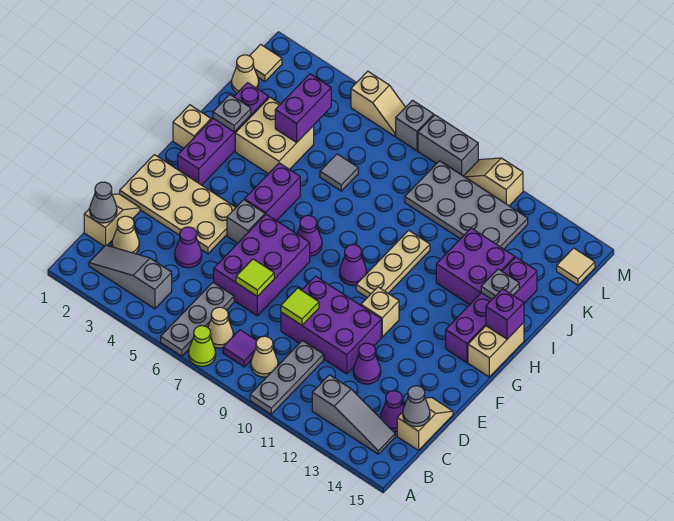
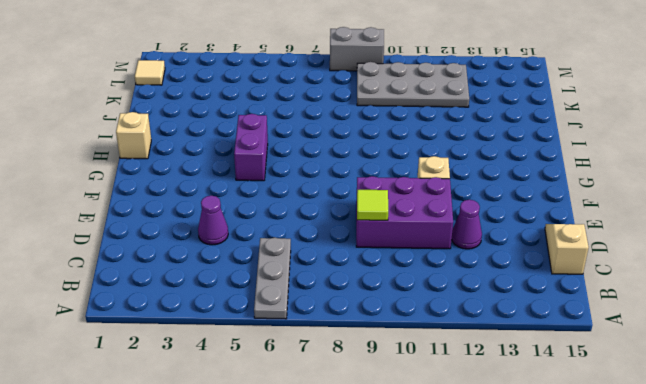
none -> lime 1x1 cone [188,326,216,366]
none -> grey 1x3 plate [250,341,324,414]
none -> grey 1x3 slope [89,245,172,309]
none -> tan 1x1 cone [208,307,233,348]

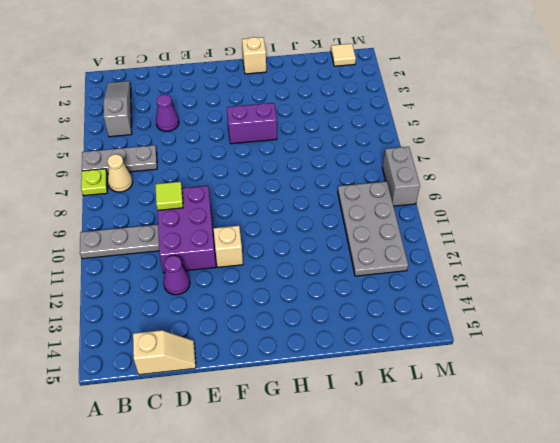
lime 1x1 plate [81,169,107,196] -> lime 1x1 cone [188,326,216,366]
none -> purple 1x1 tile [223,330,257,367]
none -> tan 1x1 cone [251,336,278,377]
none -> grey 1x3 slope [312,375,395,454]
none -> tan 1x2 slope [84,194,140,246]

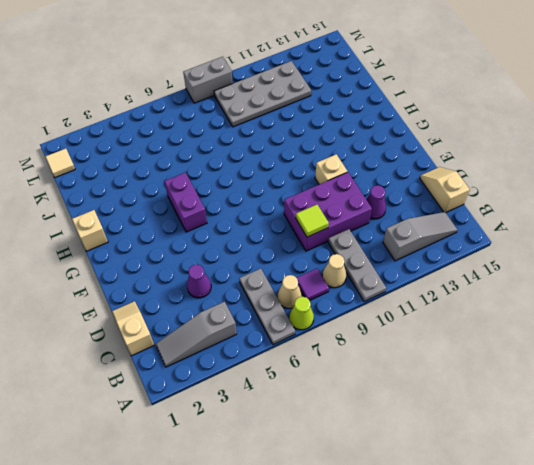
none -> tan 1x1 cone [112,216,139,254]
none -> purple 1x1 cone [380,391,404,432]
none -> purple 2x3 brick [214,214,310,316]
none -> tan 2x4 plate [120,155,236,254]

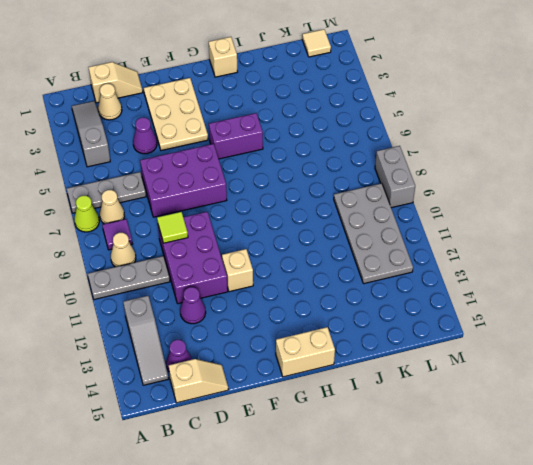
tan 2x3 plate [144,78,208,151] -> tan 2x4 plate [120,155,236,254]
none -> grey 1x1 brick [227,200,265,243]
none -> purple 1x4 brick [178,83,269,185]
none -> purple 1x1 cone [297,216,322,256]
none -> purple 1x1 cone [340,245,367,285]

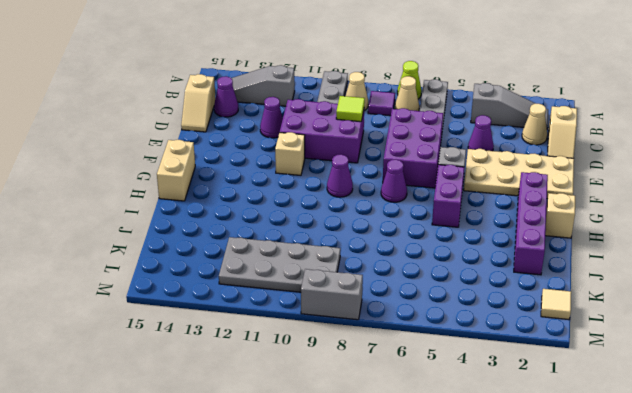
none -> tan 1x3 plate [356,230,430,298]
none -> purple 1x4 brick [446,257,537,362]
none -> tan 2x2 brick [235,97,314,174]
none -> purple 2x2 brick [436,228,515,305]

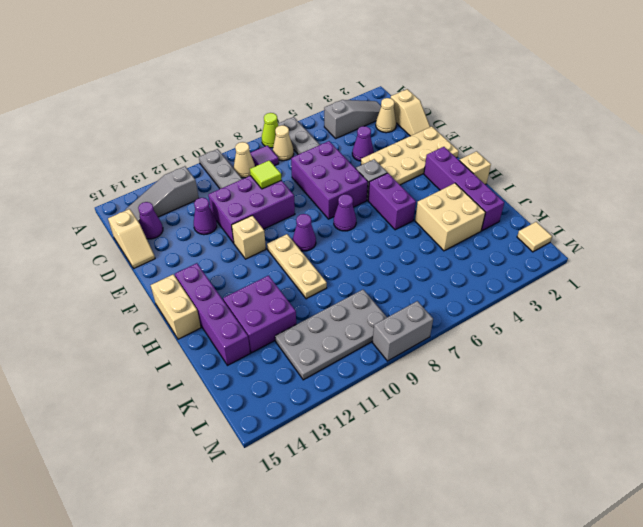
none -> grey 1x1 tile [320,154,358,191]
none -> tan 1x1 cone [232,55,259,93]
none -> tan 1x1 tile [557,248,595,285]
none -> tan 1x2 slope [351,71,405,136]

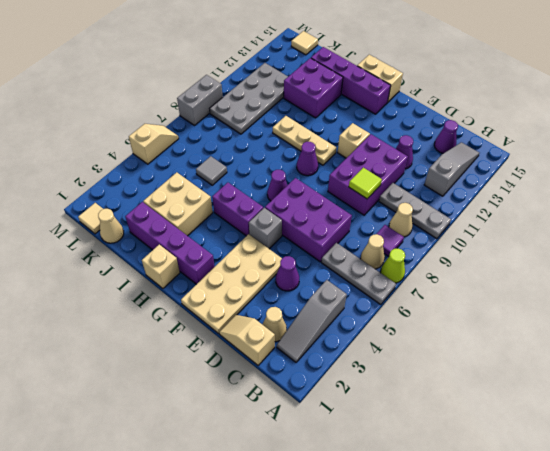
none -> tan 1x2 slope [397,397,453,450]
none -> grey 1x1 brick [396,100,434,151]
none -> tan 1x2 slope [464,158,523,206]
none -> grey 1x1 cone [90,182,117,223]

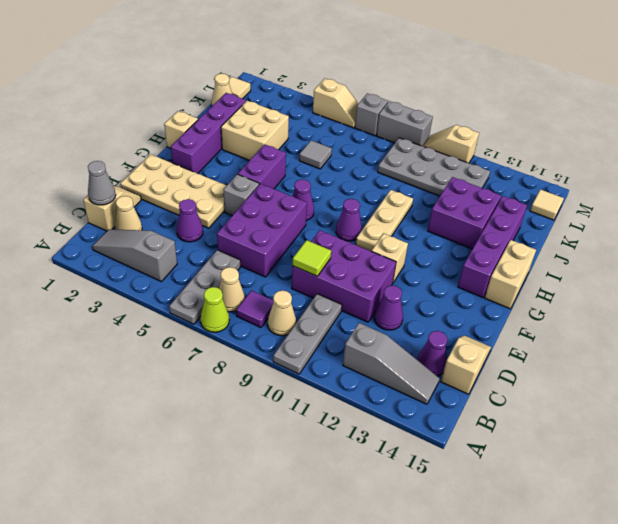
none -> grey 1x1 cone [403,386,430,427]
none -> lime 1x1 tile [236,259,274,296]
none -> purple 1x1 brick [486,289,524,339]
none -> grey 1x1 plate [213,95,251,132]

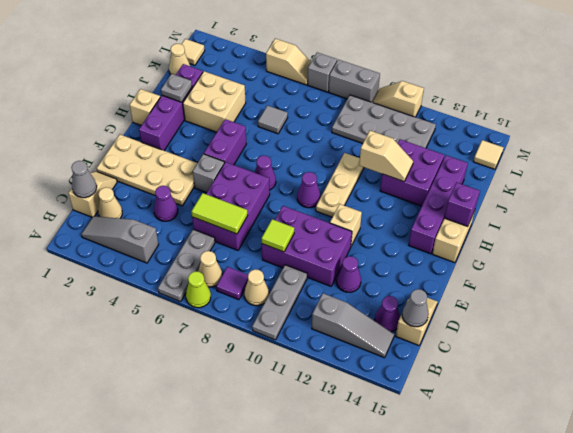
lime 1x2 tile [191,193,248,234] -> lime 1x1 tile [236,259,274,296]
tan 1x2 slope [359,131,413,182] -> none
none -> grey 1x1 plate [481,269,519,299]
none -> purple 1x2 brick [275,74,331,143]

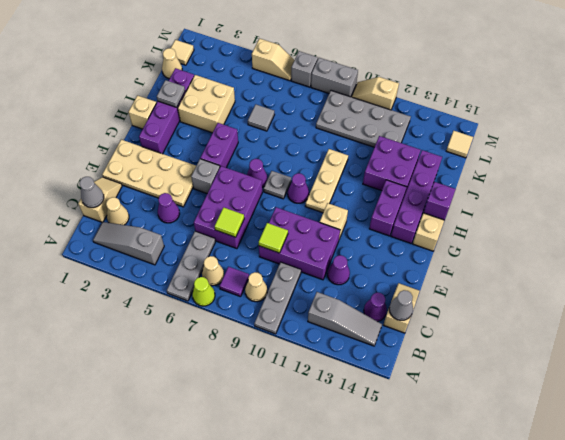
grey 1x1 plate [264,171,291,199] -> grey 1x1 plate moved to [481,269,519,299]
purple 1x2 brick [369,180,407,236] -> purple 1x2 brick moved to [275,74,331,143]

